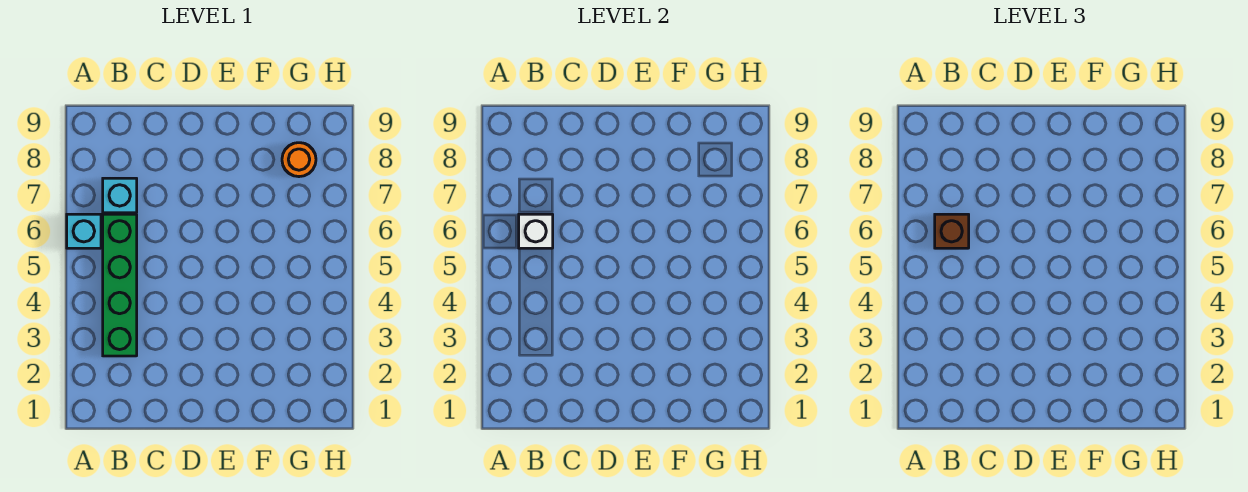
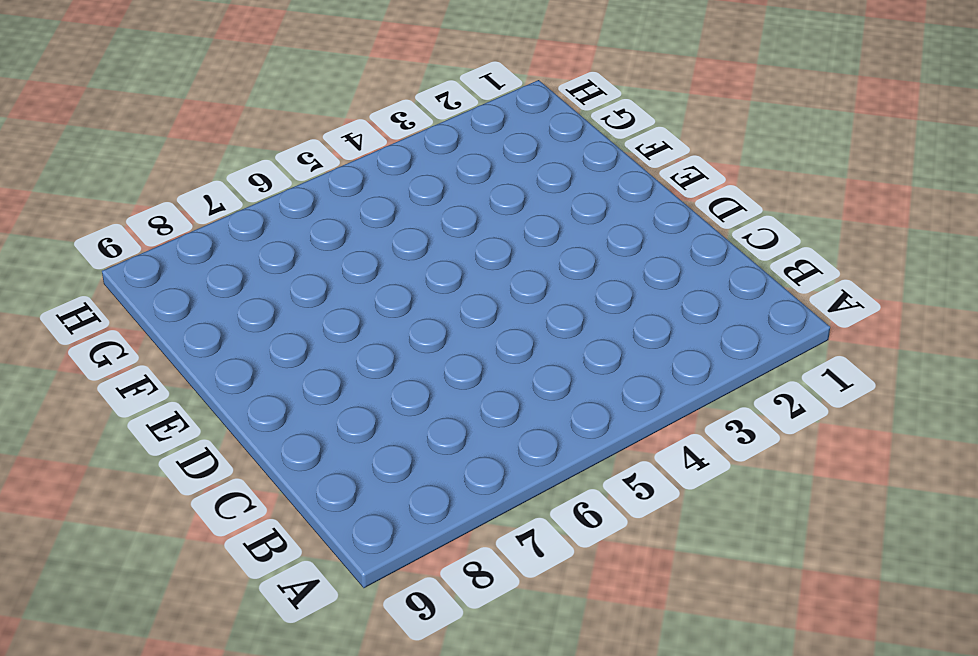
none -> cyan 1x1 brick [67,214,101,248]
none -> green 1x4 brick [103,214,137,356]

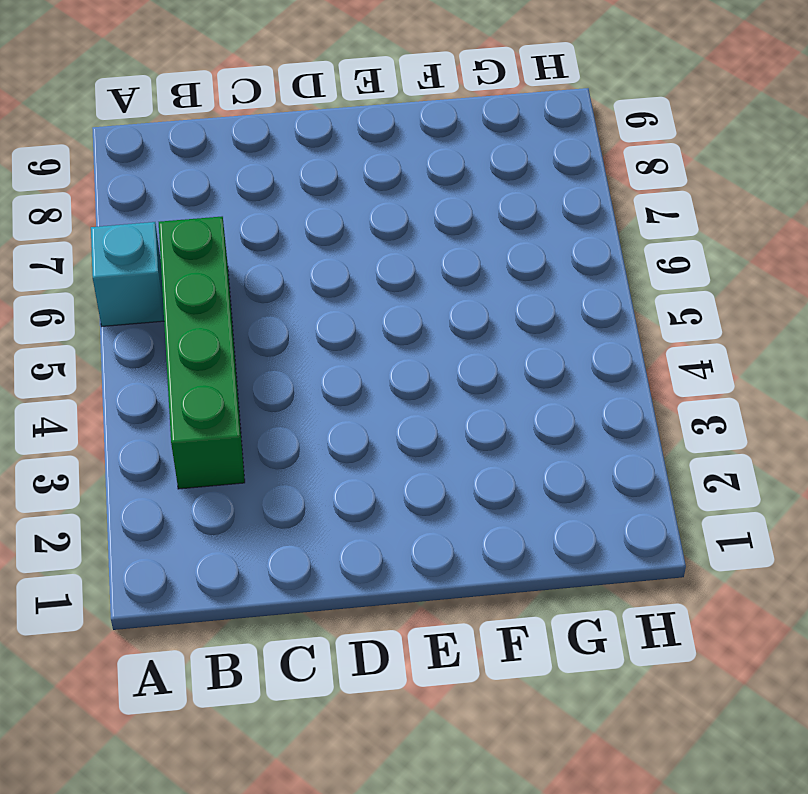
none -> cyan 1x1 brick [103,178,137,213]
none -> orange 1x1 round brick [282,143,316,177]

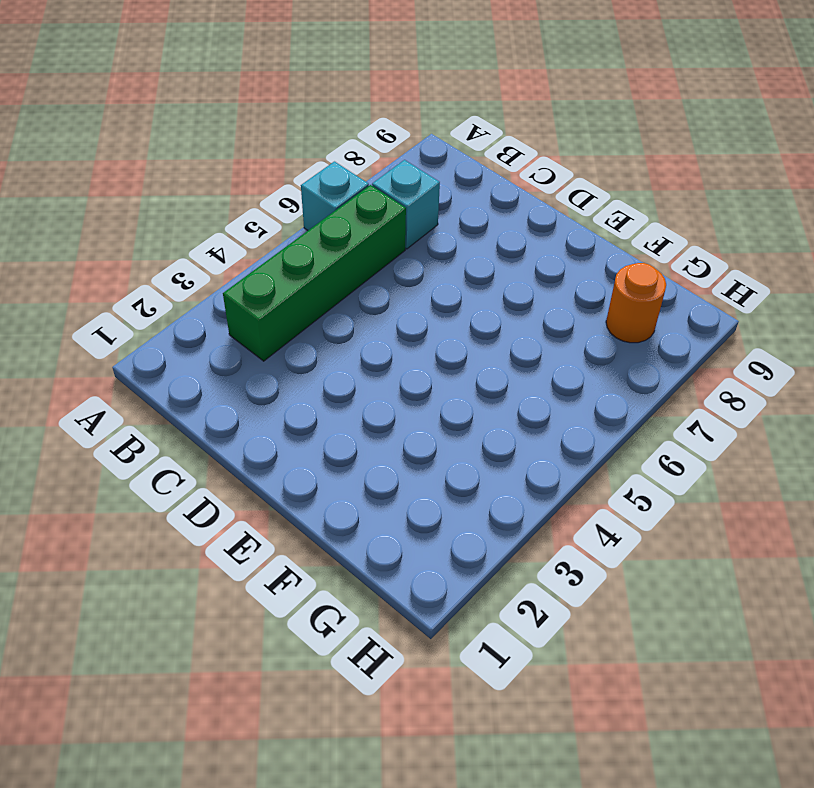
none -> white 1x1 brick [519,214,553,248]
none -> brown 1x1 brick [935,214,969,248]

